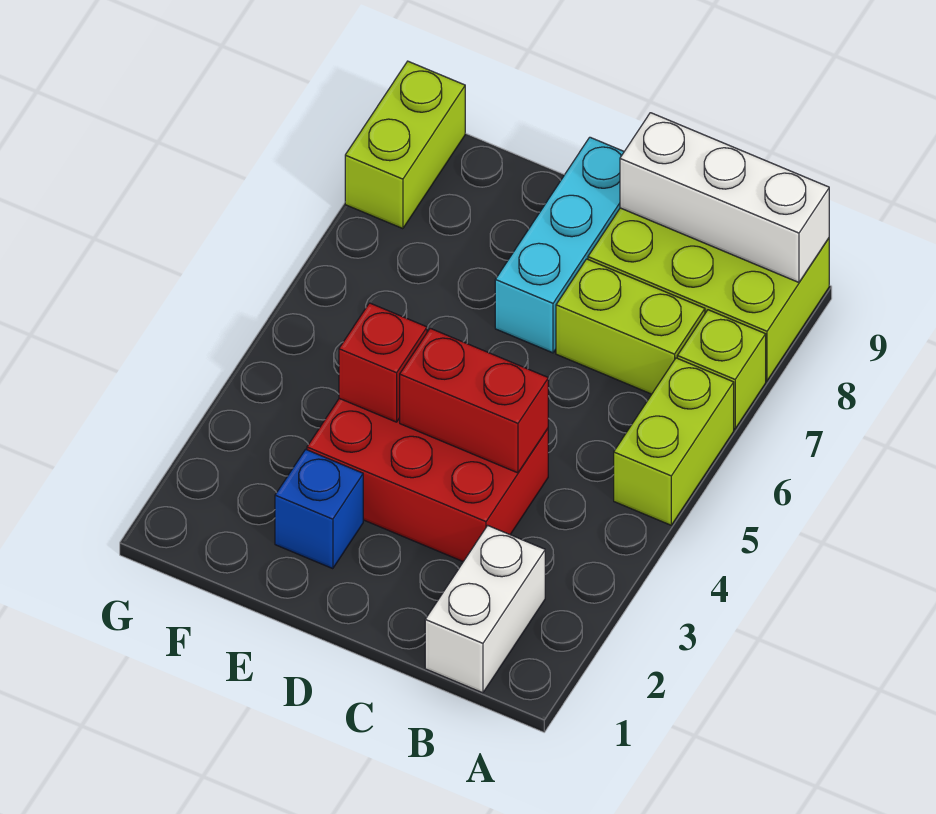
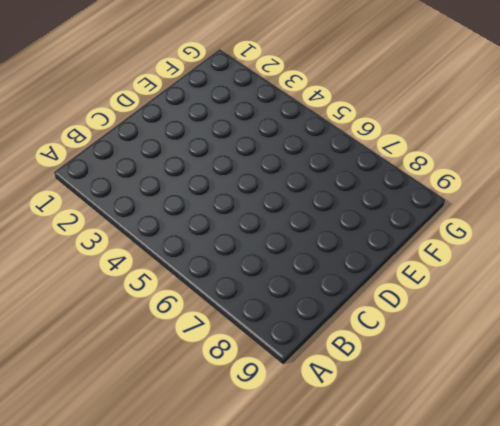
none -> lime 1x2 brick [614,358,734,525]
none -> lime 1x1 brick [677,310,766,429]
none -> lime 2x3 brick [588,208,829,381]

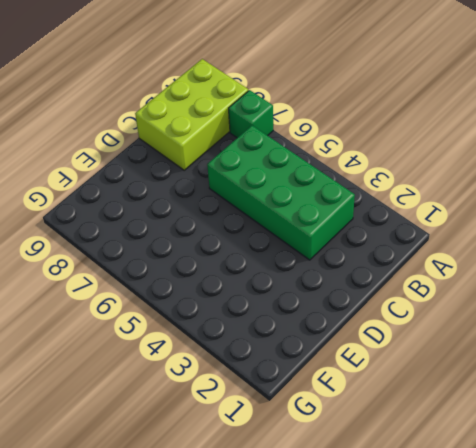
green 1x1 brick [229,90,273,138] -> lime 1x1 brick [677,310,766,429]
green 2x4 brick [207,126,355,260] -> red 2x3 brick [307,398,548,562]
none -> lime 1x2 brick [614,358,734,525]
none -> white 1x2 brick [425,526,545,693]
none -> lime 1x2 brick [556,259,705,394]

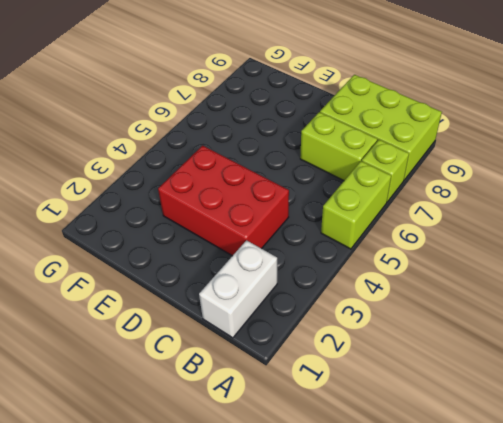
none -> cyan 1x3 brick [495,137,624,353]
none -> blue 1x1 brick [275,449,363,569]
none -> lime 1x2 brick [345,61,465,229]

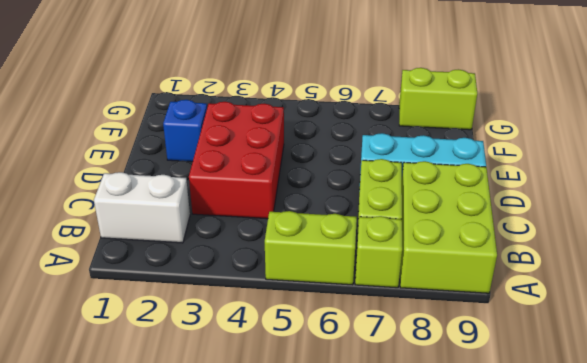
none -> white 1x3 brick [620,113,829,282]
none -> red 1x2 brick [400,328,548,473]
none -> red 1x1 brick [339,303,427,422]

